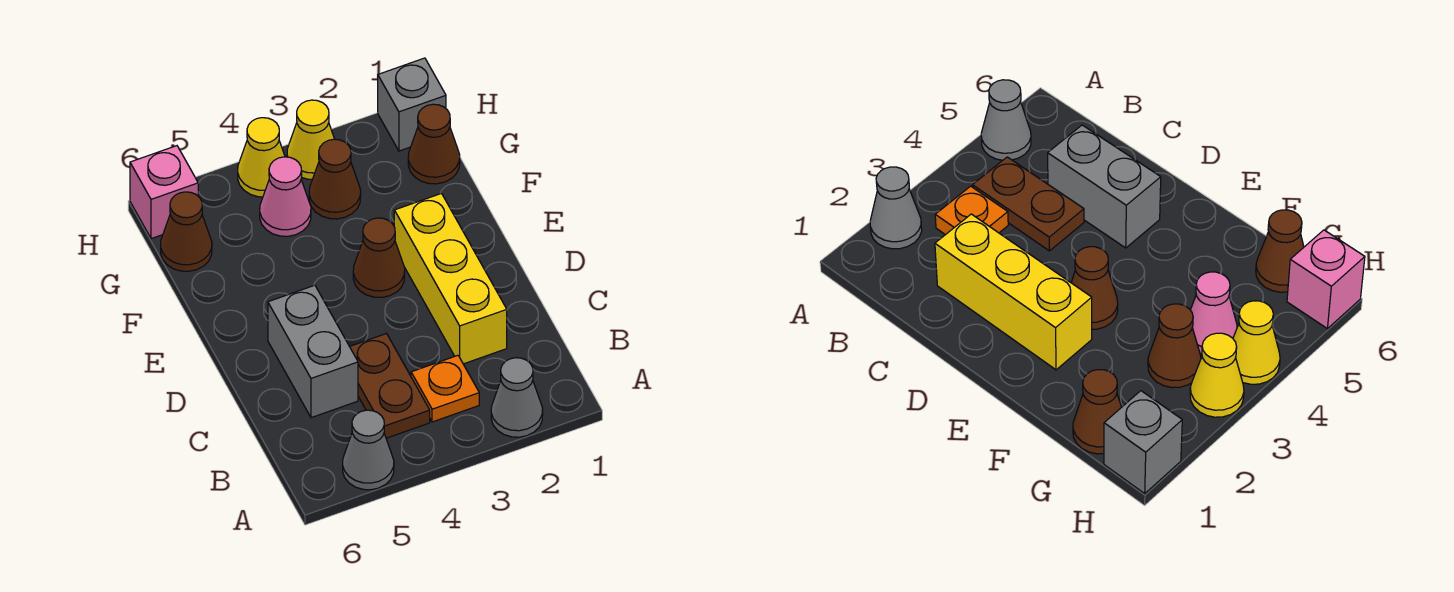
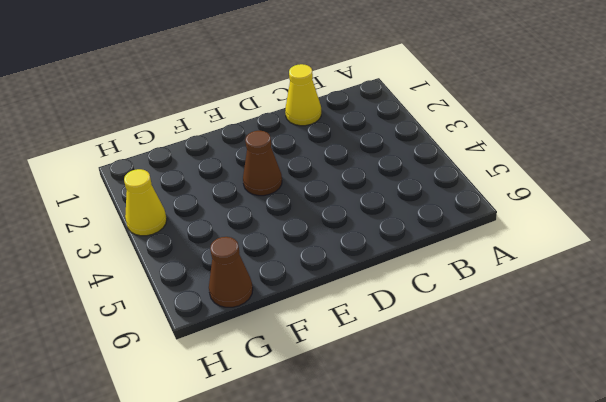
yellow 1x1 cone [285,64,321,126] -> yellow 1x1 cone moved to [238,118,285,197]
none -> grey 1x1 cone [491,358,543,437]
none -> grey 1x1 cone [343,410,394,490]
none -> orange 1x1 plate [411,355,479,422]

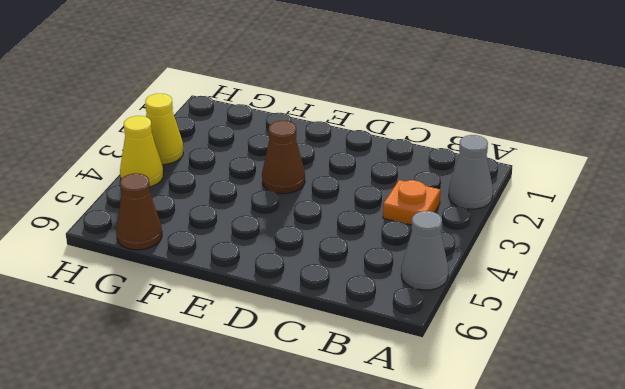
none -> brown 1x2 plate [350,334,430,438]
none -> yellow 1x3 brick [394,194,507,364]
none -> grey 1x2 brick [268,285,358,418]

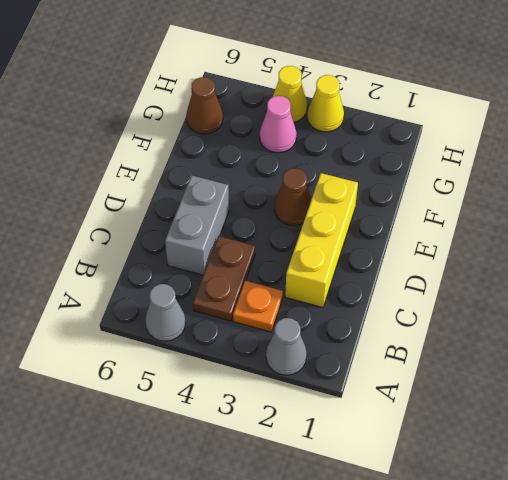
none -> brown 1x1 cone [408,104,460,184]
none -> brown 1x1 cone [309,139,361,219]
none -> grey 1x1 brick [378,58,446,151]

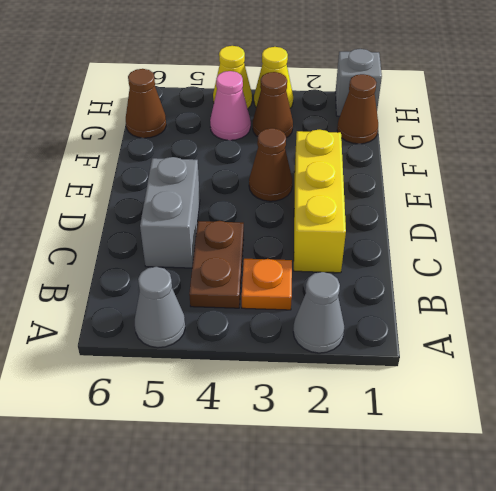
none -> pink 1x1 brick [130,146,198,239]

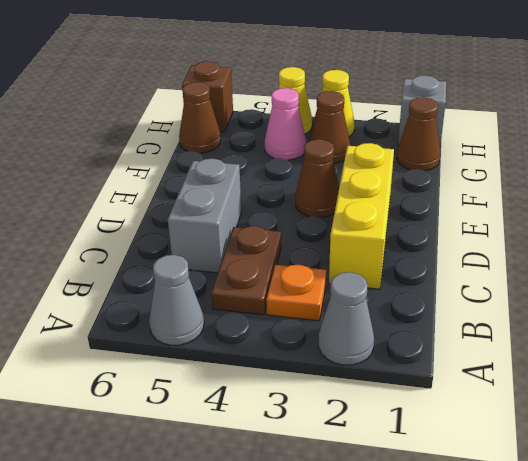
brown 1x1 brick [182,62,233,132] -> pink 1x1 brick [130,146,198,239]

